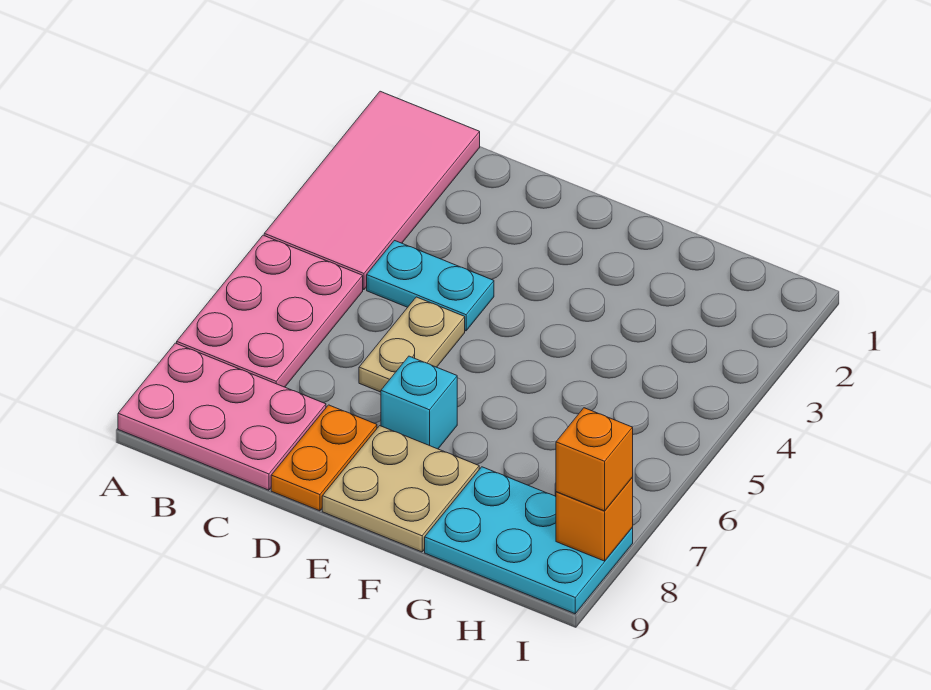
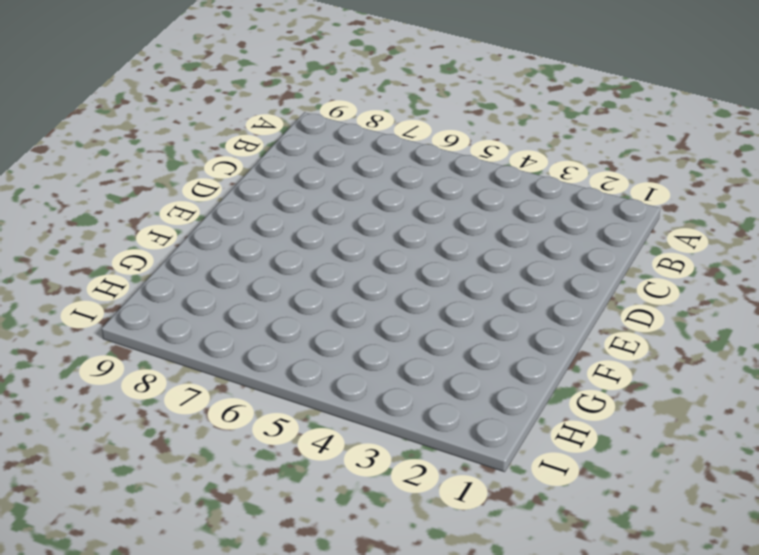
none -> pink 2x4 tile [264,91,480,290]
none -> pink 2x3 plate [177,235,363,387]

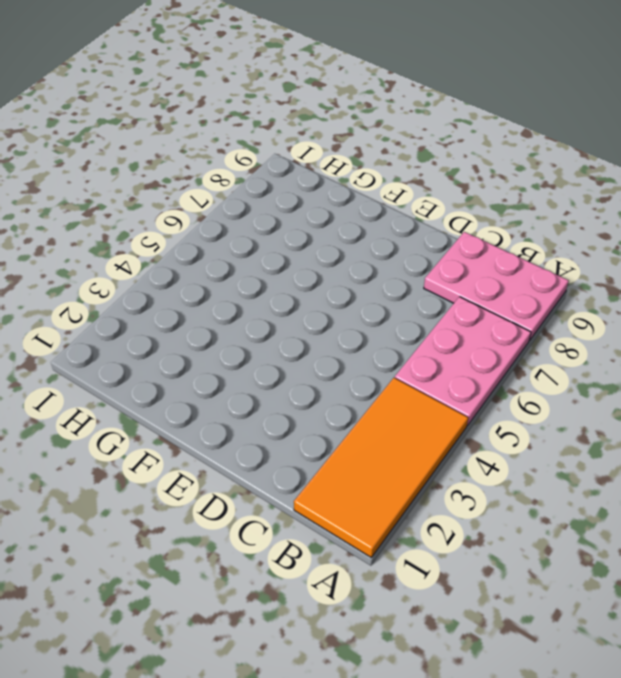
orange 2x4 tile [294,378,468,557] -> pink 2x4 tile [264,91,480,290]
none -> cyan 1x2 plate [367,241,494,331]
none -> tan 1x2 plate [359,297,465,392]

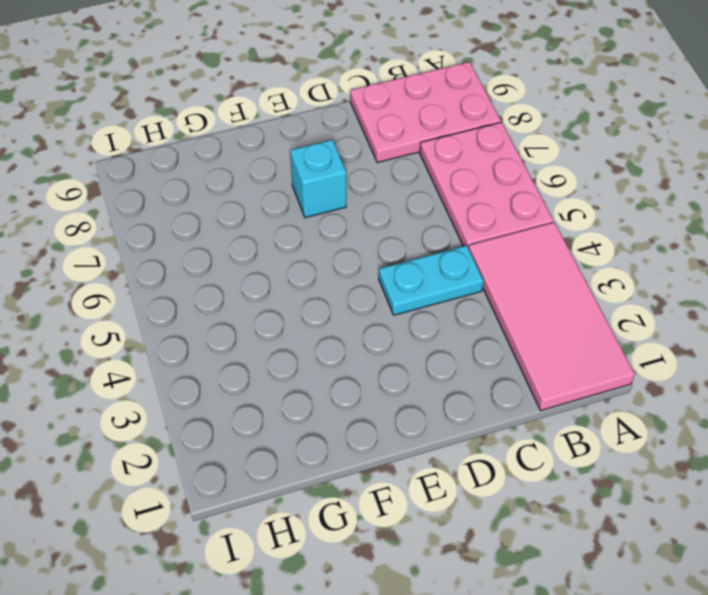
none -> tan 1x2 plate [359,297,465,392]
none -> orange 1x2 plate [271,405,377,511]

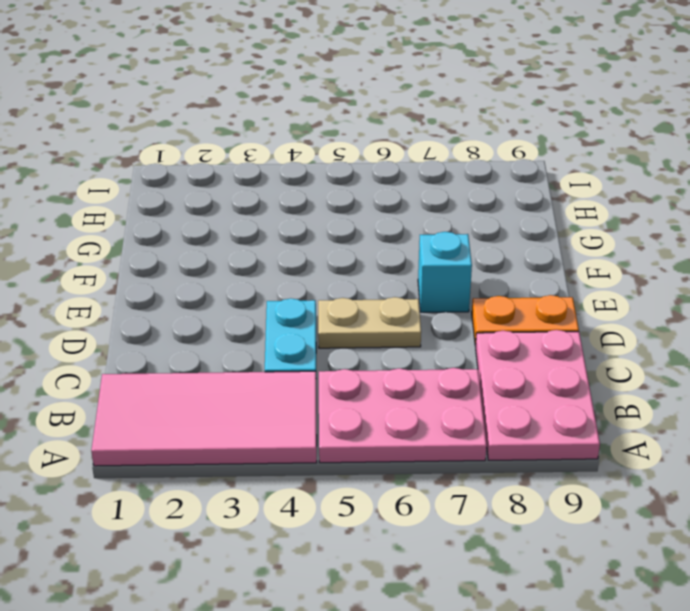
none -> tan 2x2 plate [322,426,479,552]
none -> cyan 2x3 plate [425,467,633,614]

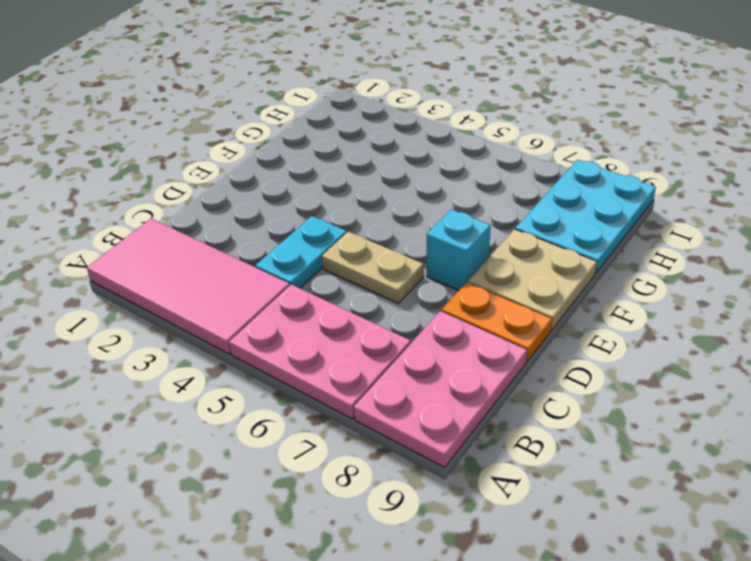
none -> orange 1x1 brick [556,478,633,561]
none -> orange 1x1 brick [556,408,633,511]

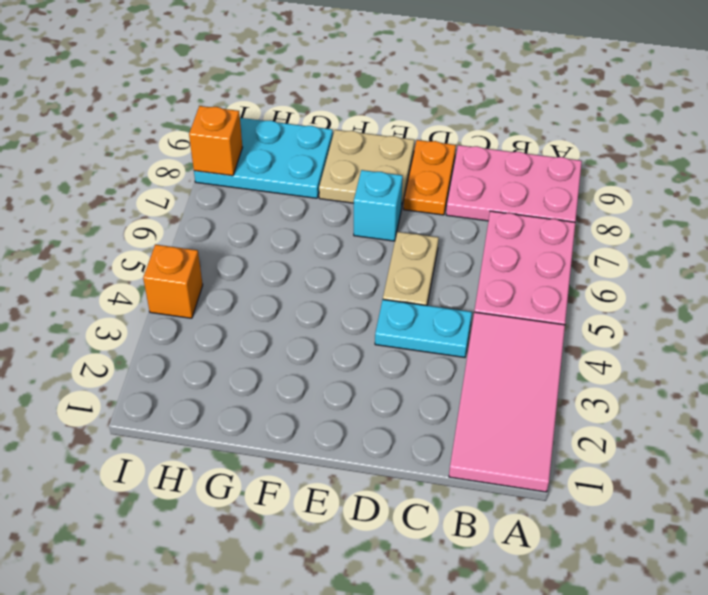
orange 1x1 brick [143,244,203,318] -> orange 1x1 brick moved to [556,408,633,511]

